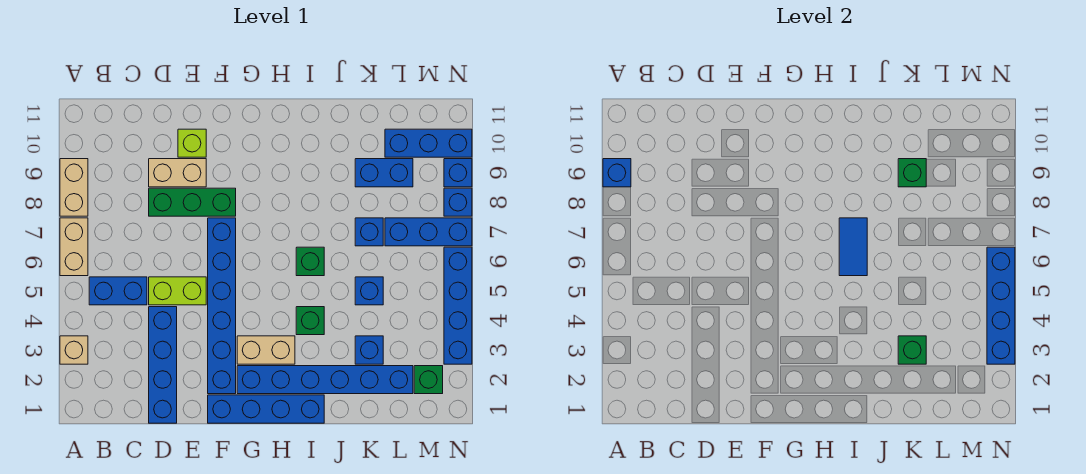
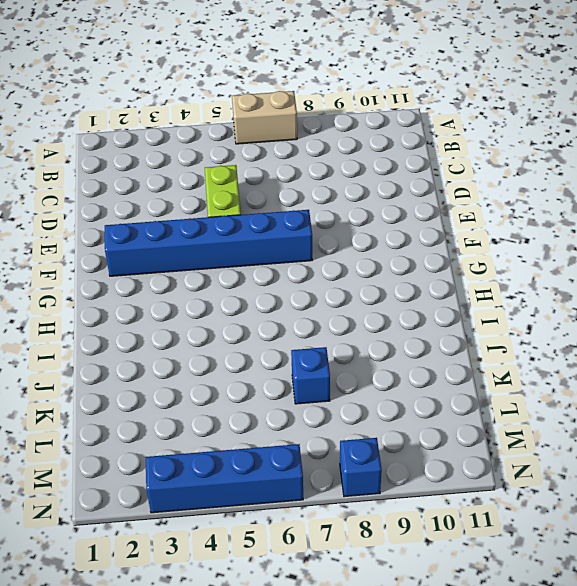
none -> tan 1x1 brick [60,336,88,364]
none -> tan 1x2 brick [60,159,88,216]
none -> blue 1x2 brick [89,277,147,305]
none -> blue 1x4 brick [149,307,177,423]

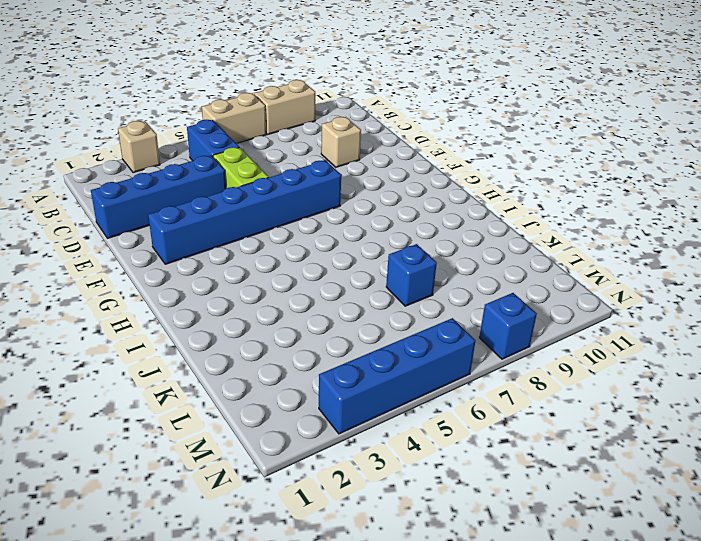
tan 1x1 brick [321,117,361,167] -> tan 1x2 brick [149,159,206,187]
none -> green 1x3 brick [149,188,236,216]
none -> lime 1x1 brick [178,129,206,157]
none -> blue 1x4 brick [208,395,324,423]
none -> blue 1x6 brick [237,366,413,394]

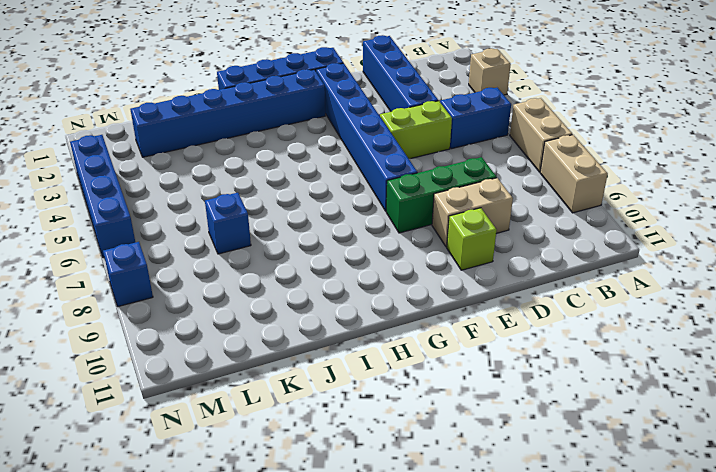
none -> tan 1x2 brick [237,336,295,364]
none -> green 1x1 brick [296,307,324,335]
none -> green 1x1 brick [296,247,324,276]
none -> blue 1x1 brick [355,336,383,364]

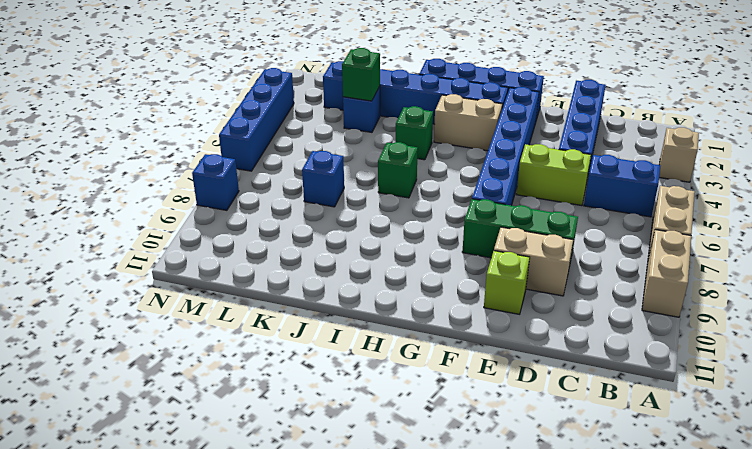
none -> blue 1x1 brick [355,277,383,305]
none -> blue 1x2 brick [355,159,413,187]
none -> blue 1x3 brick [385,218,472,246]
none -> blue 1x3 brick [385,129,472,157]

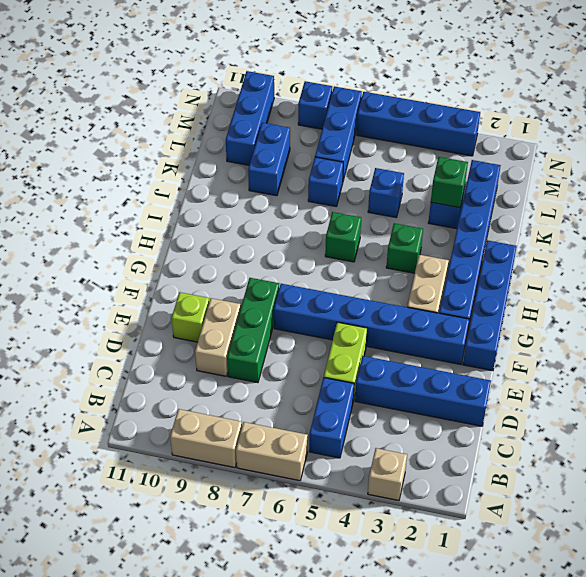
none -> green 1x1 brick [414,366,443,394]
none -> blue 1x1 brick [444,159,472,187]
none -> blue 1x1 brick [603,159,631,187]
none -> blue 1x2 tile [839,218,867,276]

